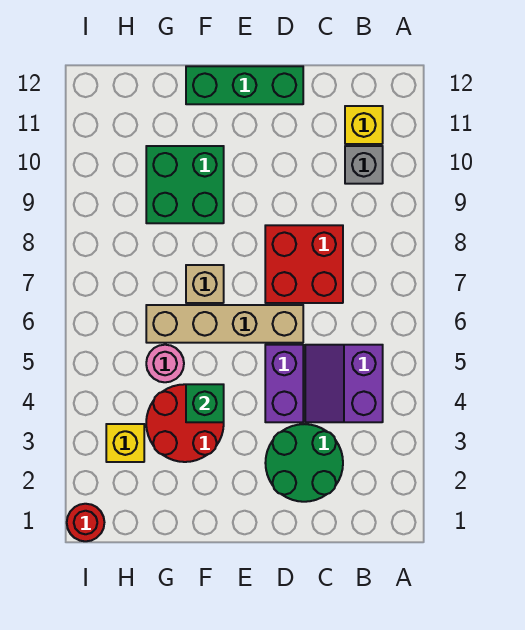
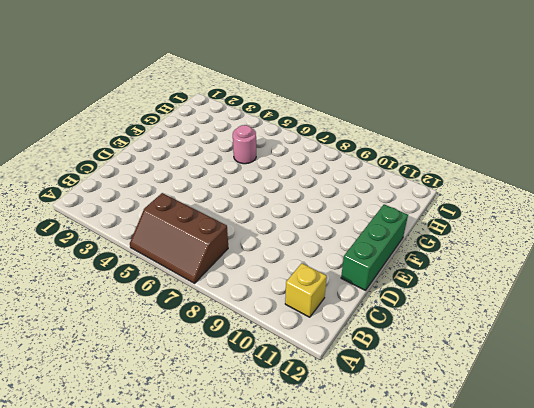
brown 2x3 slope [130,193,228,283] -> purple 2x2 slope [305,345,383,422]
none -> grey 1x1 brick [345,146,383,184]
none -> green 2x2 round brick [265,424,343,502]
none -> red 2x2 brick [265,225,343,303]

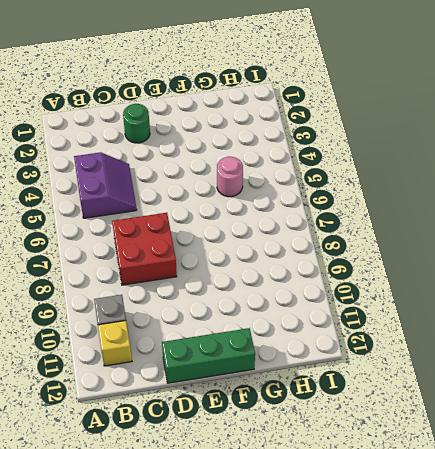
green 1x1 round brick [123,104,150,143] -> green 2x2 round brick [265,424,343,502]
none -> purple 1x2 brick [265,345,303,422]
none -> tan 1x4 brick [146,305,303,343]
none -> red 2x2 round brick [146,384,224,462]

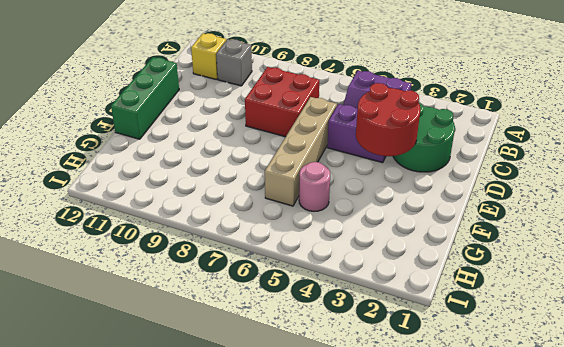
red 2x2 round brick [356,83,421,156] -> red 2x2 round brick moved to [146,384,224,462]
none -> tan 1x1 brick [186,265,224,303]
none -> green 2x2 brick [146,146,224,223]
none -> yellow 1x1 brick [106,424,144,462]

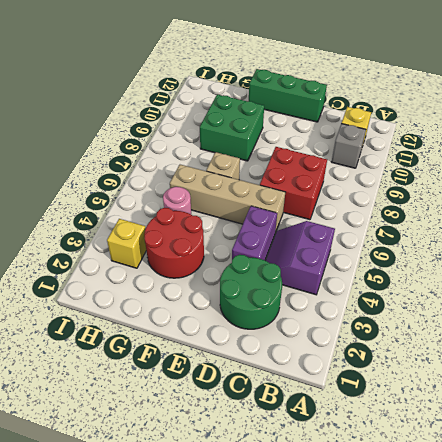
none -> red 1x1 round brick [67,504,104,541]
none -> green 1x1 brick [186,384,224,422]

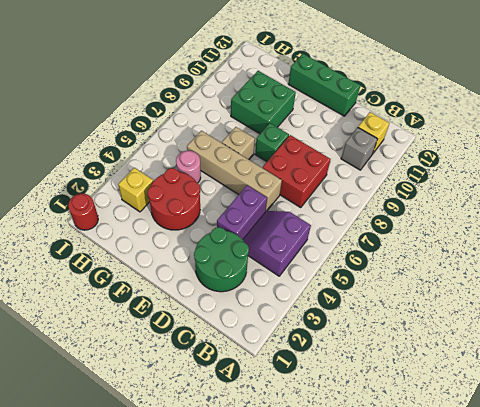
green 1x1 brick [255,123,289,162] -> green 1x1 brick moved to [186,384,224,422]

